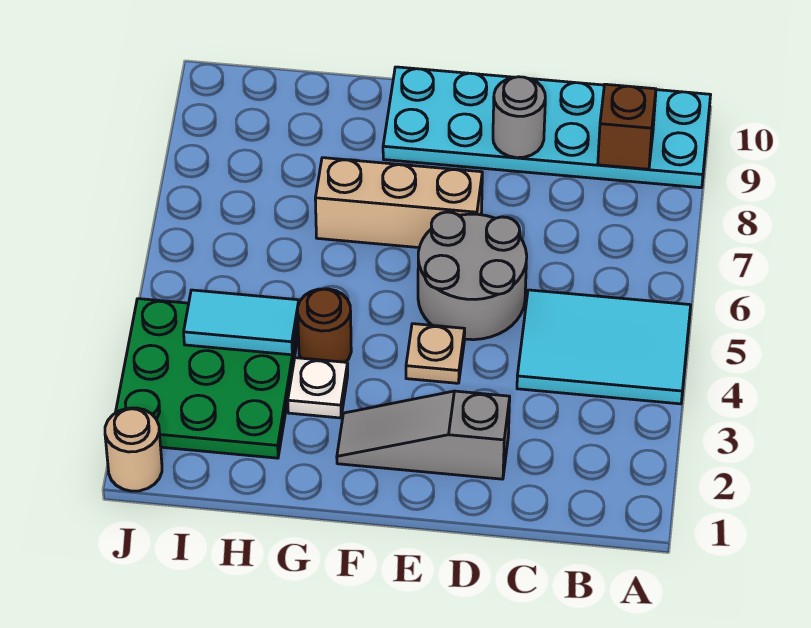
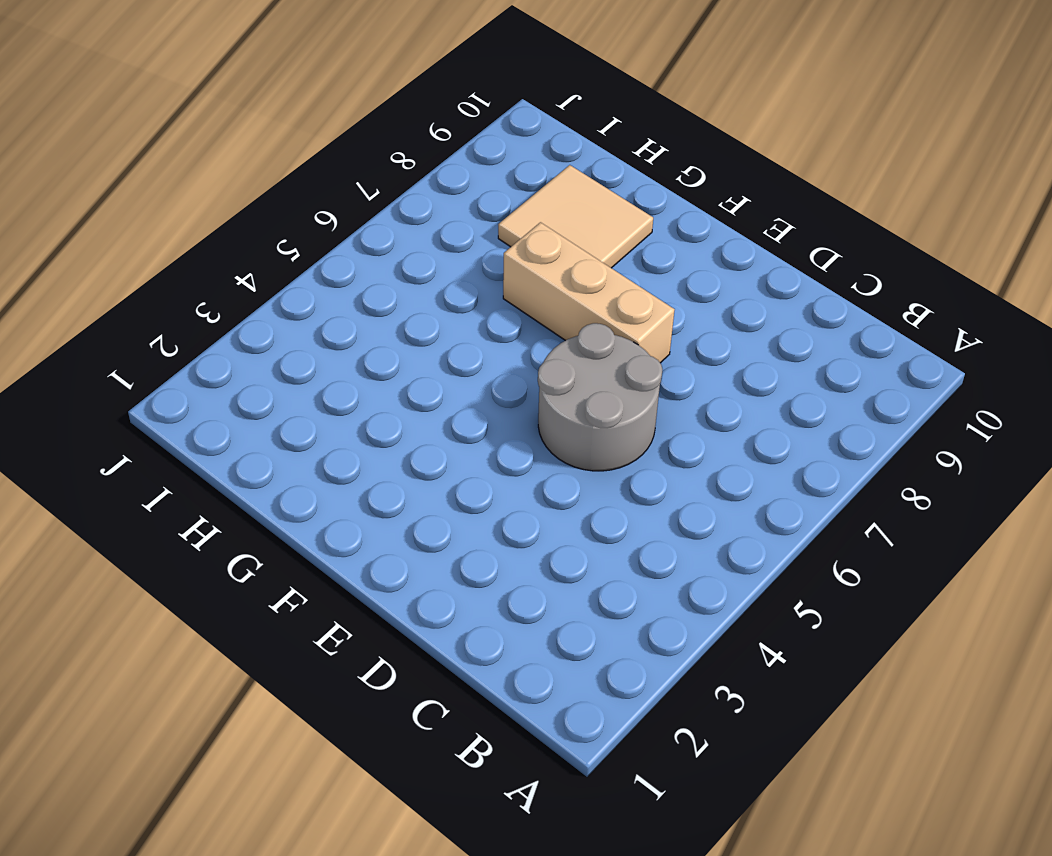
tan 2x2 tile [498,165,653,268] -> none
none -> cyan 2x3 tile [517,290,691,404]
none -> cyan 2x6 plate [383,67,711,188]
none -> grey 1x3 slope [337,391,510,479]

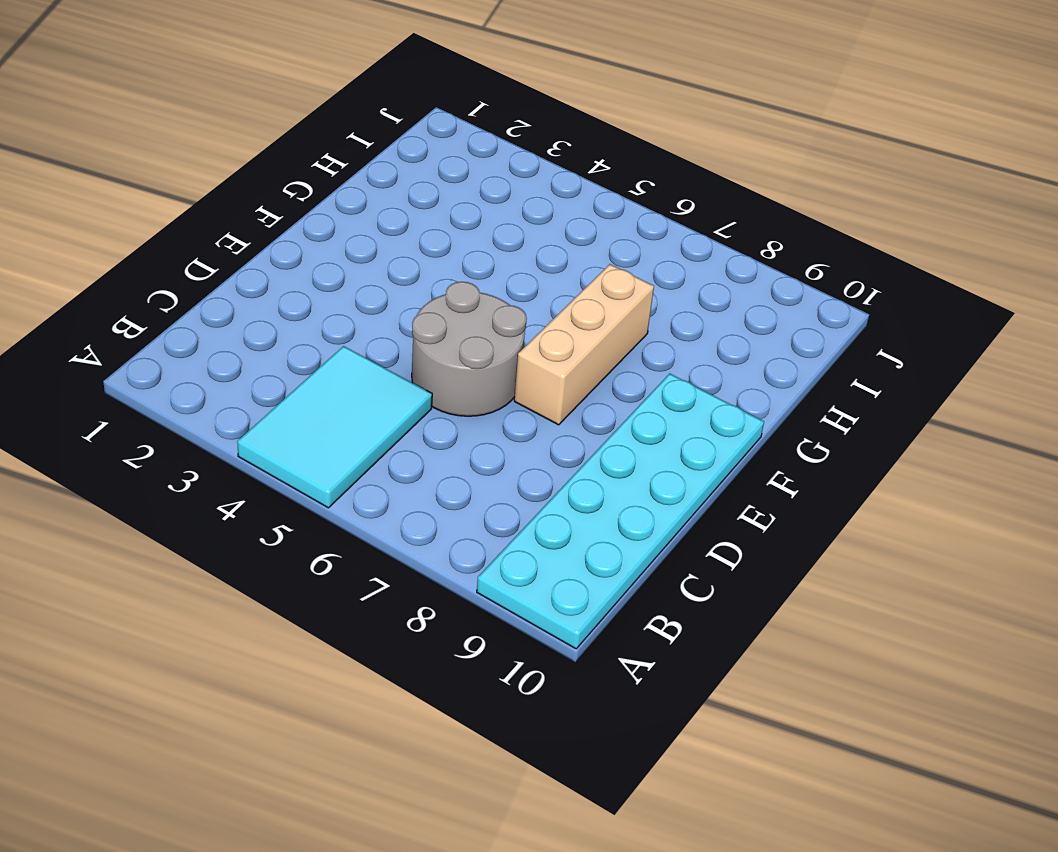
none -> grey 1x3 slope [337,391,510,479]
none -> tan 1x1 plate [406,324,465,383]
none -> white 1x1 plate [288,358,348,418]

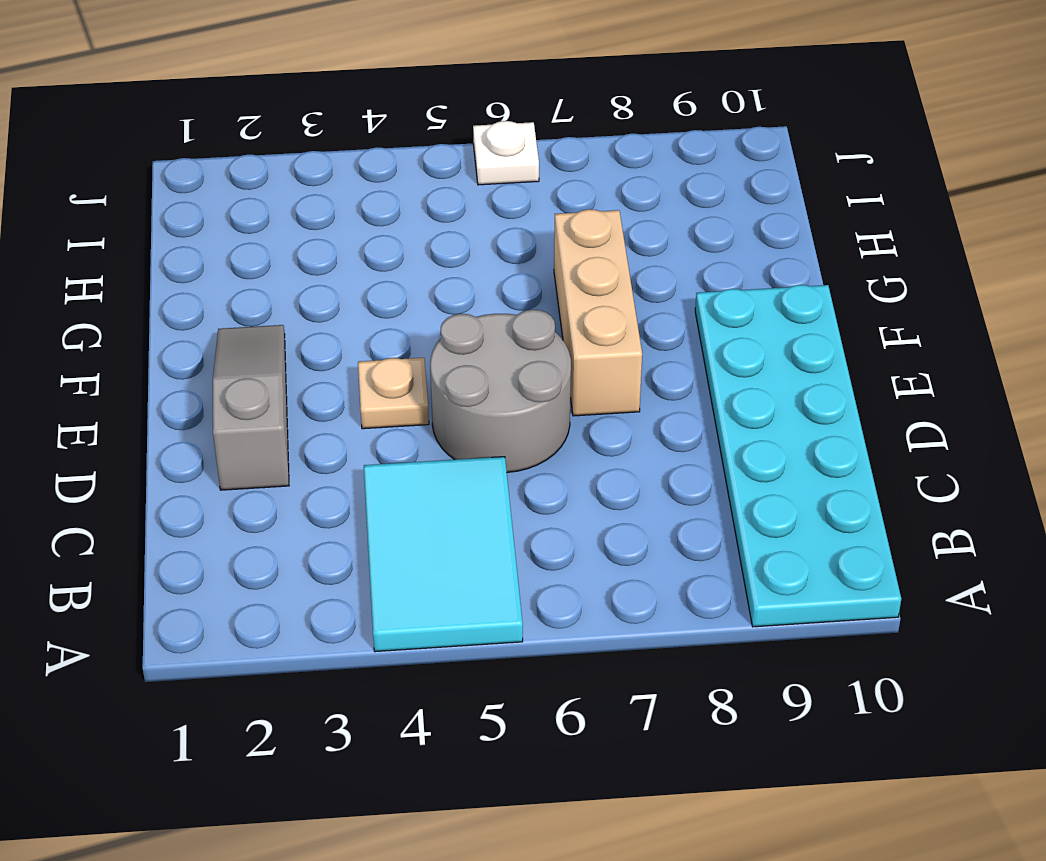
white 1x1 plate [473,121,539,185] -> white 1x1 plate moved to [288,358,348,418]
none -> brown 1x1 round brick [298,289,351,362]
none -> green 3x3 plate [115,299,298,458]
none -> tan 1x1 round brick [105,408,162,491]

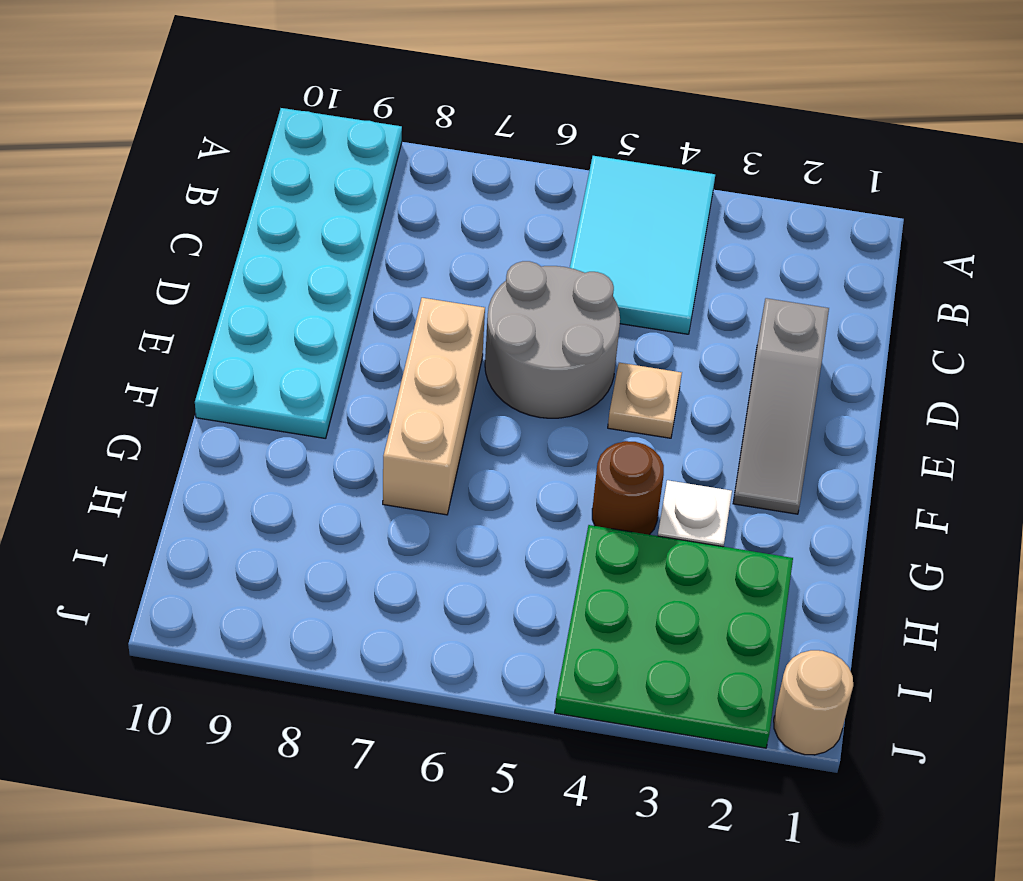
none -> brown 1x1 brick [598,84,656,169]
none -> grey 1x1 round brick [493,77,545,158]
none -> cyan 1x2 tile [184,290,299,355]

